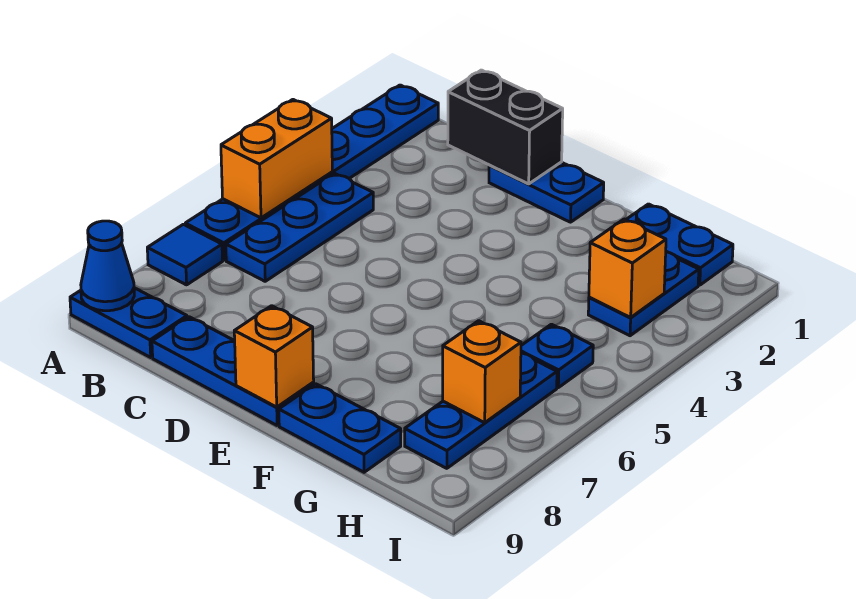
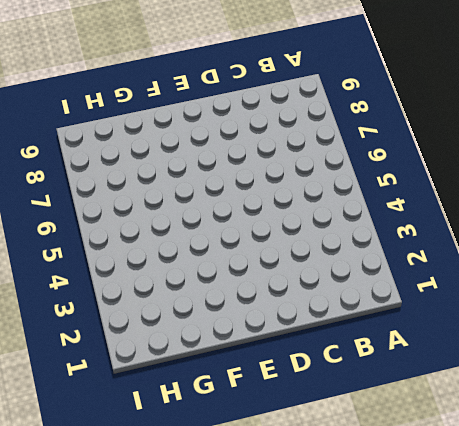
none -> blue 1x6 plate [185,85,438,260]
none -> blue 1x1 tile [147,224,223,285]
none -> blue 1x2 plate [70,288,187,357]

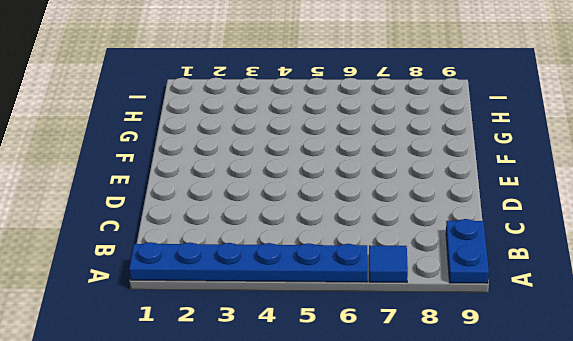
none -> blue 1x3 plate [226,173,373,281]
none -> blue 1x3 plate [152,317,314,425]
none -> blue 1x2 plate [489,162,604,222]

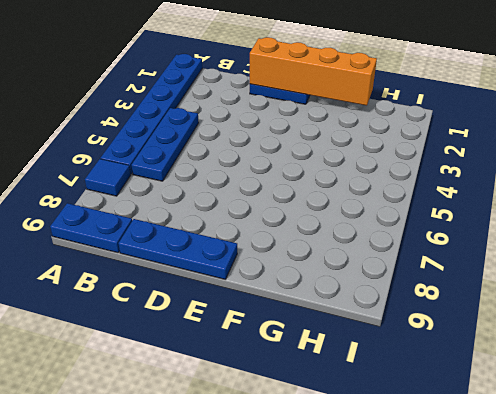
orange 1x4 brick [250,37,377,106] -> black 1x2 brick [448,70,563,184]
none -> blue 1x2 plate [279,384,401,472]
none -> blue 1x2 plate [626,204,733,285]
none -> blue 1x2 plate [588,252,699,336]

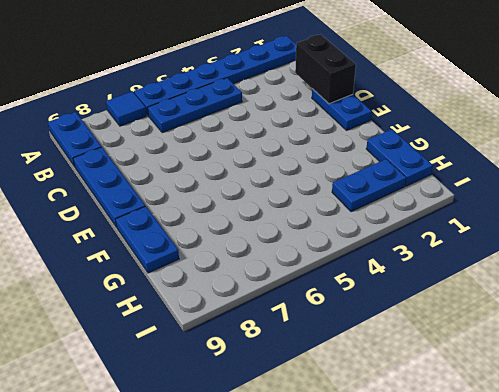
none -> blue 1x1 plate [521,324,593,388]
none -> blue 1x3 plate [405,353,557,468]
none -> orange 1x2 brick [221,100,332,218]

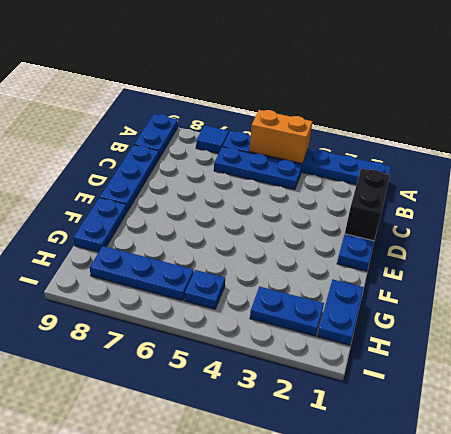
none -> blue 1x1 cone [81,221,134,311]
none -> orange 1x1 brick [234,306,314,407]
none -> orange 1x1 brick [589,219,666,317]

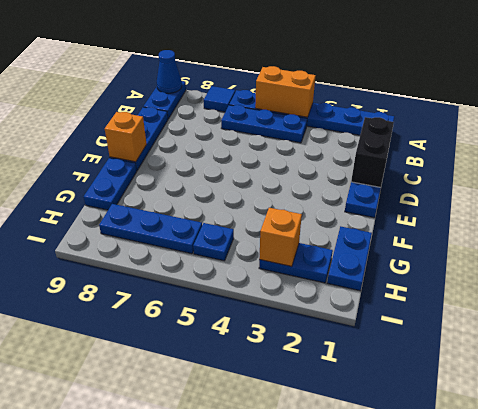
none -> orange 1x1 brick [443,321,521,423]

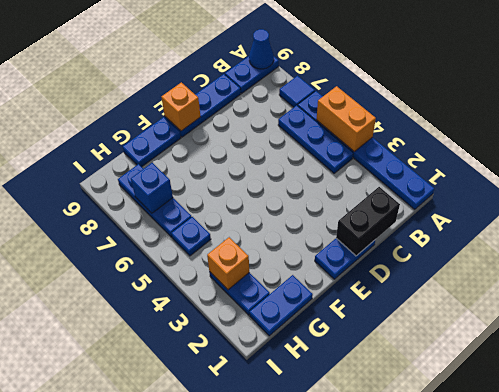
blue 1x1 brick [131,163,173,213] -> orange 1x1 brick [443,321,521,423]

